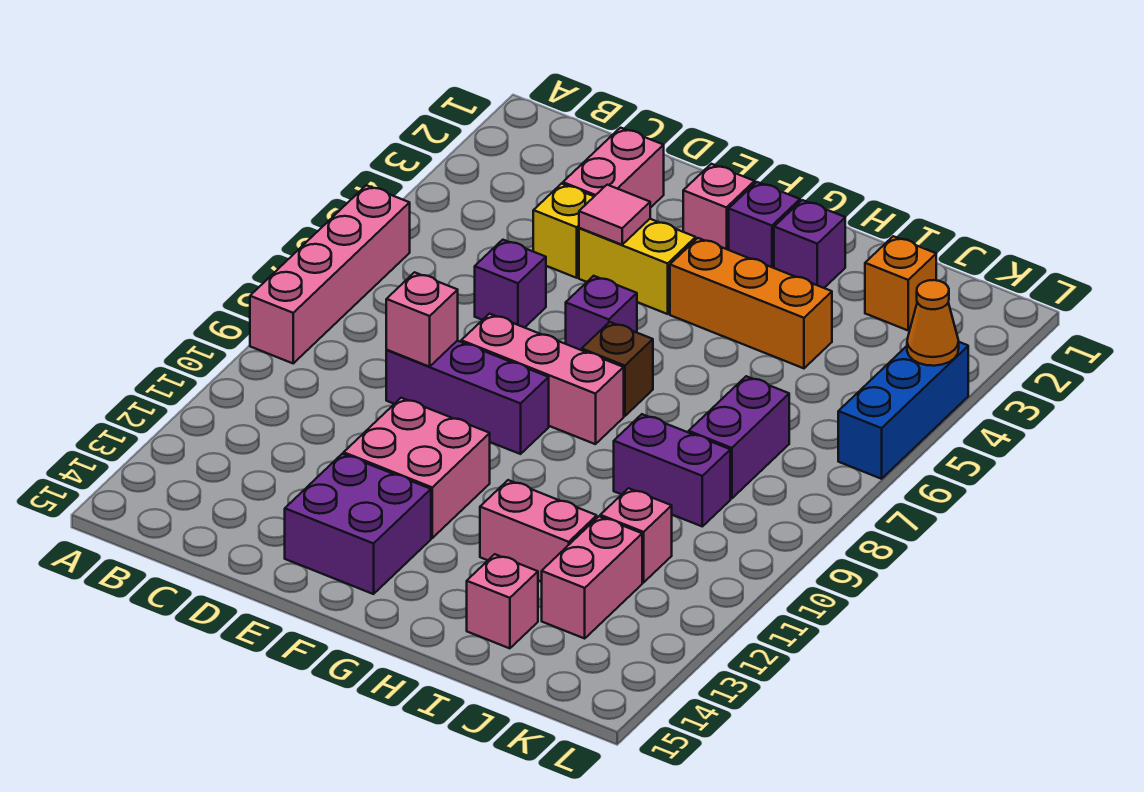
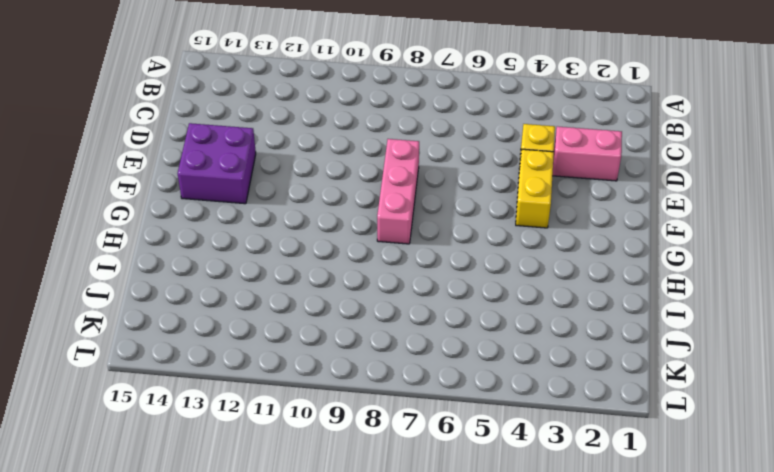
none -> pink 1x4 brick [250,185,410,363]
none -> purple 1x1 brick [475,240,546,328]
none -> purple 1x3 brick [386,341,549,454]

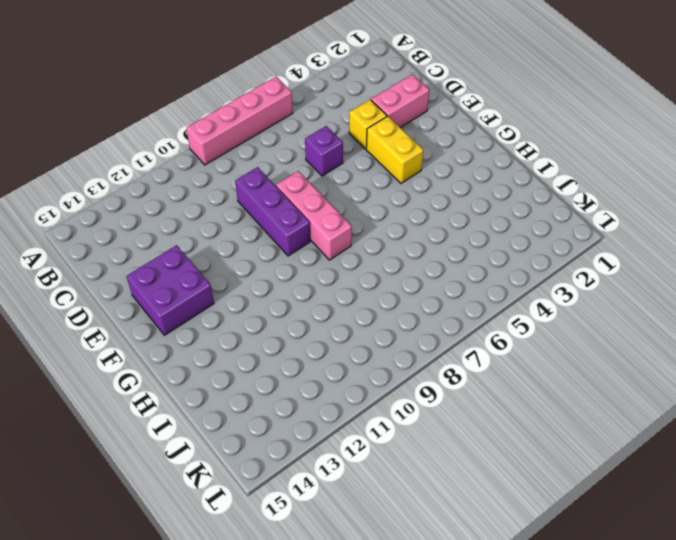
none -> pink 2x2 brick [344,398,490,538]
none -> pink 1x1 brick [683,164,755,250]
none -> purple 1x1 brick [566,276,637,350]

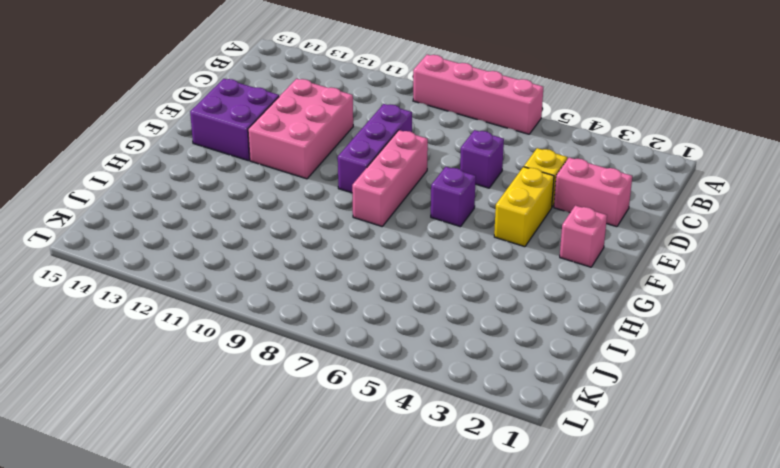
pink 2x3 brick [248,79,353,179] -> pink 2x2 brick [344,398,490,538]
none -> purple 1x1 brick [729,182,800,268]
none -> orange 1x3 brick [670,238,832,368]
none -> brown 1x1 brick [582,322,653,416]

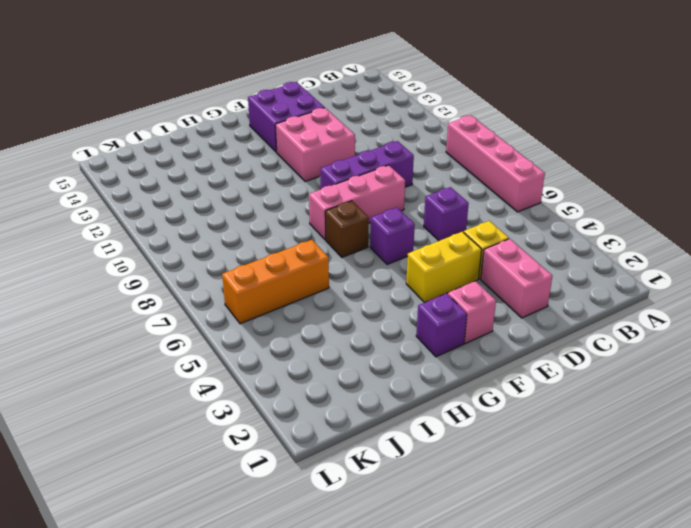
orange 1x3 brick [222,240,329,324] -> orange 1x3 brick moved to [670,238,832,368]
none -> purple 1x1 brick [774,200,845,288]
none -> pink 1x2 brick [480,480,597,582]
none -> purple 1x2 brick [614,414,730,526]

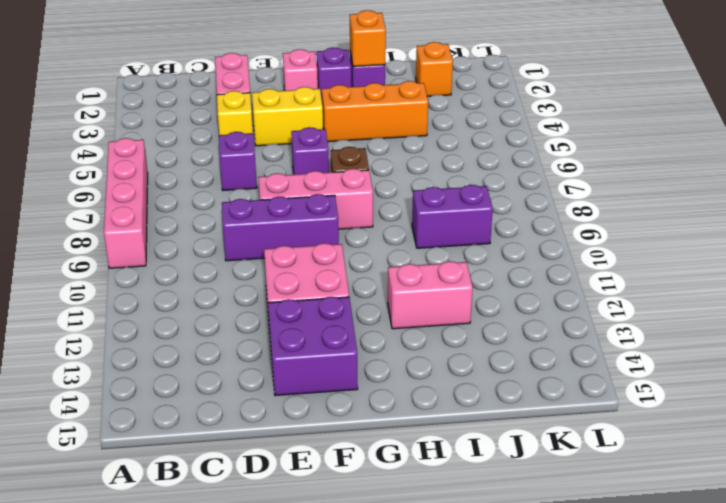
orange 1x1 brick [350,10,386,66] -> none
none -> pink 1x1 brick [467,554,538,648]
none -> purple 1x2 brick [689,376,789,499]
none -> pink 1x1 brick [600,488,672,583]

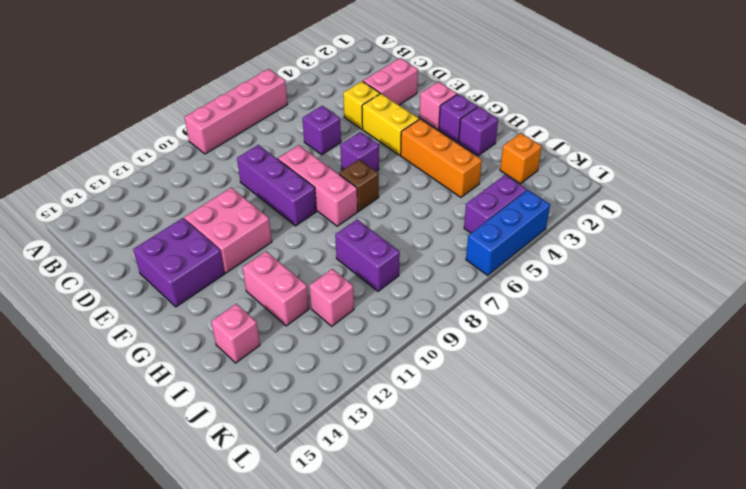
purple 1x2 brick [464,175,527,233] -> purple 1x2 brick moved to [689,376,789,499]
none -> pink 1x2 brick [542,516,642,638]
none -> pink 1x1 brick [386,272,458,367]
none -> pink 1x1 tile [579,185,650,245]

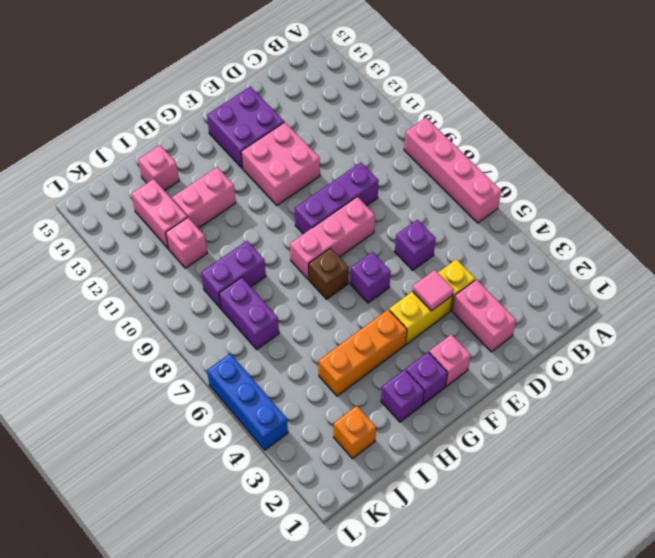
none -> pink 1x1 brick [386,272,458,367]
none -> orange 1x1 cone [907,280,959,366]

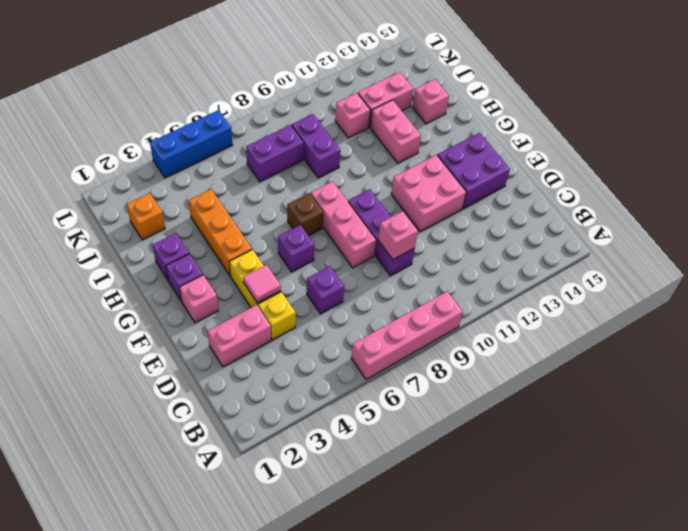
none -> orange 1x1 cone [907,280,959,366]

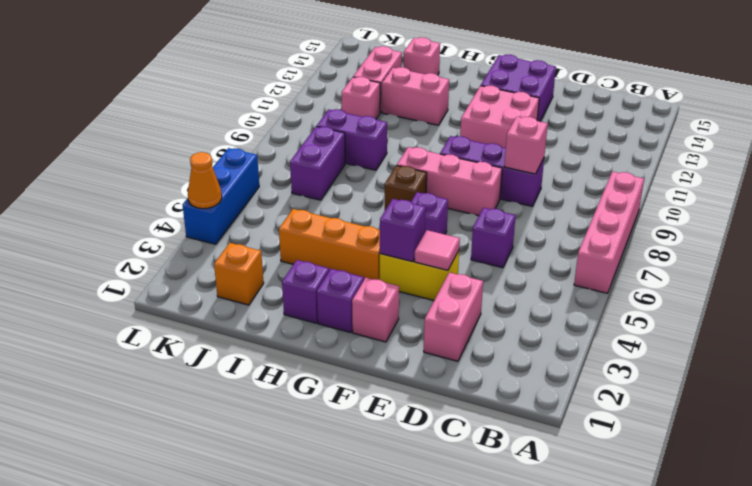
purple 1x1 brick [380,199,426,262] -> none
none -> yellow 1x1 brick [533,184,594,278]

